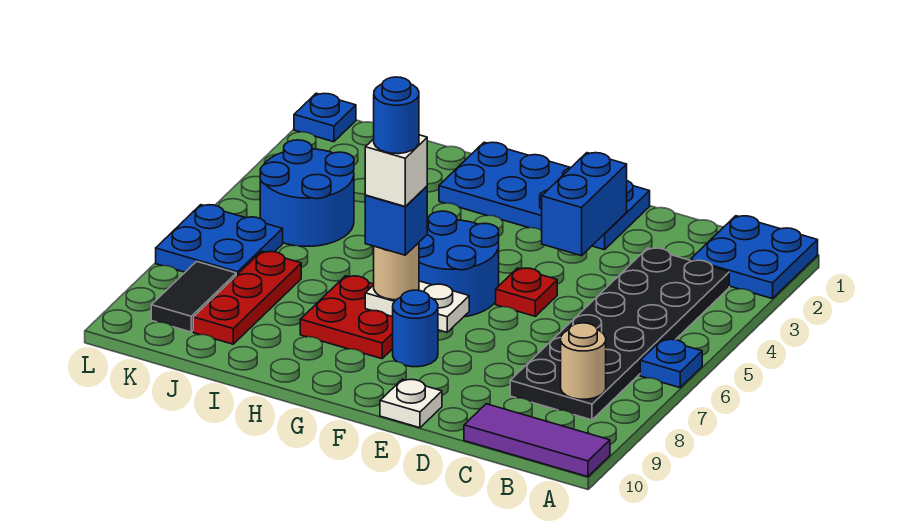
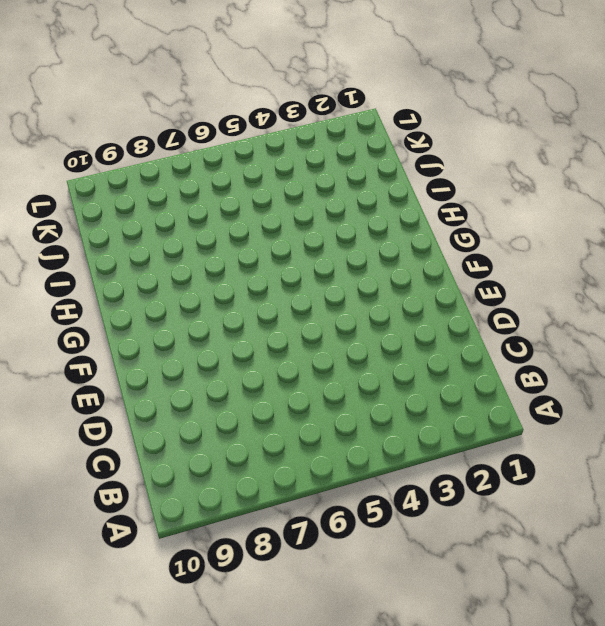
none -> blue 2x2 plate [691,216,818,299]
none -> blue 1x1 plate [640,339,702,388]
none -> purple 1x3 tile [464,404,610,477]

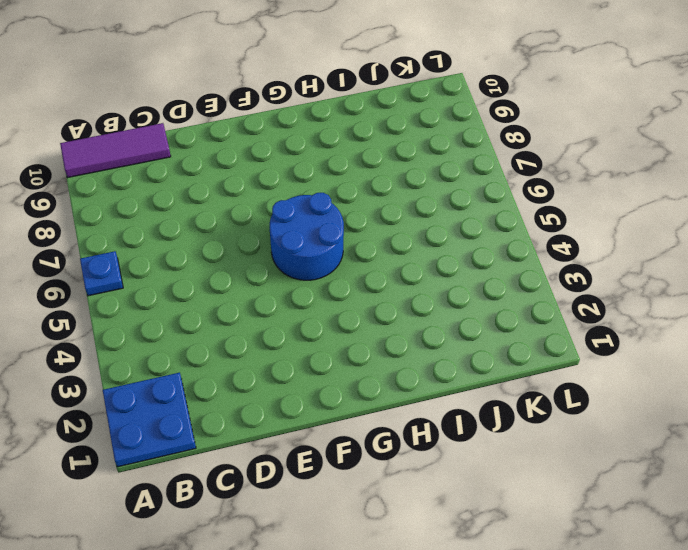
none -> black 2x6 plate [510,248,729,420]
none -> blue 2x4 plate [439,142,650,250]
none -> red 1x1 plate [496,268,557,316]

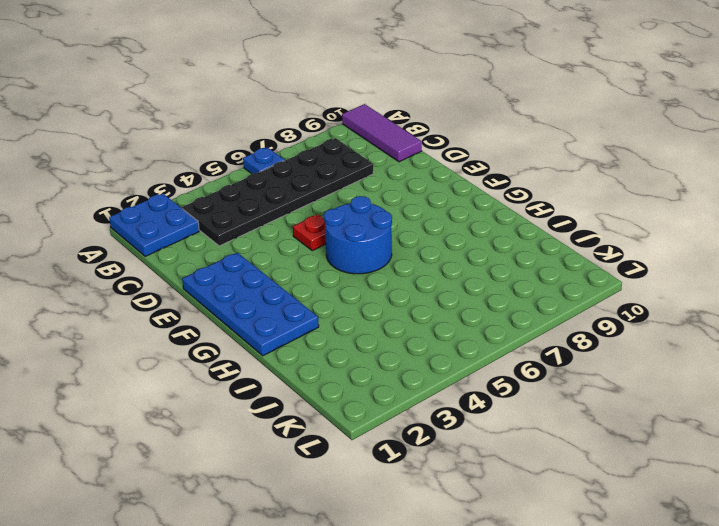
none -> white 1x1 plate [380,379,442,428]
none -> blue 1x1 round brick [393,290,438,367]
none -> red 2x2 plate [300,276,393,359]

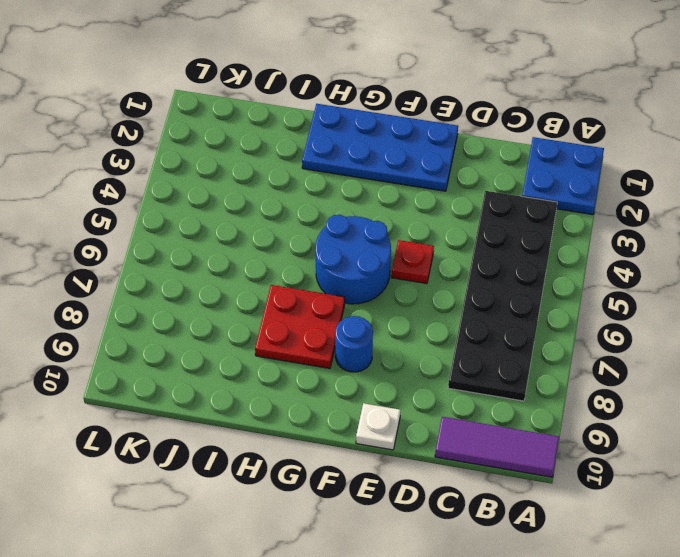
none -> blue 1x1 plate [640,339,702,388]
none -> blue 2x2 round brick [260,140,354,246]
none -> red 1x3 plate [193,251,301,344]

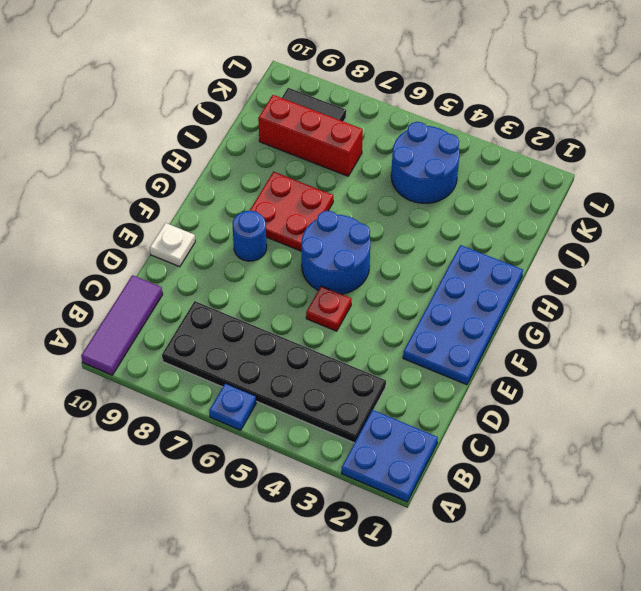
red 1x3 brick [258,95,363,176] -> red 1x3 plate [193,251,301,344]
none -> blue 2x2 plate [156,205,283,275]
none -> blue 1x1 plate [294,93,356,142]
none -> tan 1x1 round brick [561,323,606,399]

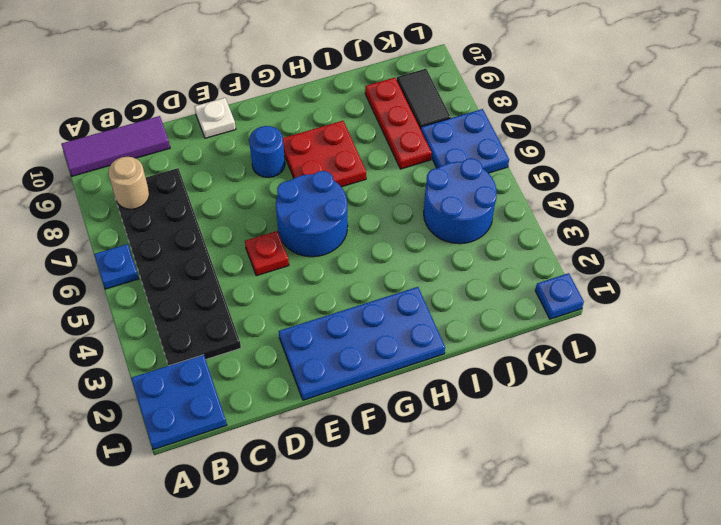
none -> blue 1x2 brick [542,153,627,256]
none -> white 1x2 plate [365,281,469,332]
none -> tan 1x1 round brick [374,243,419,300]

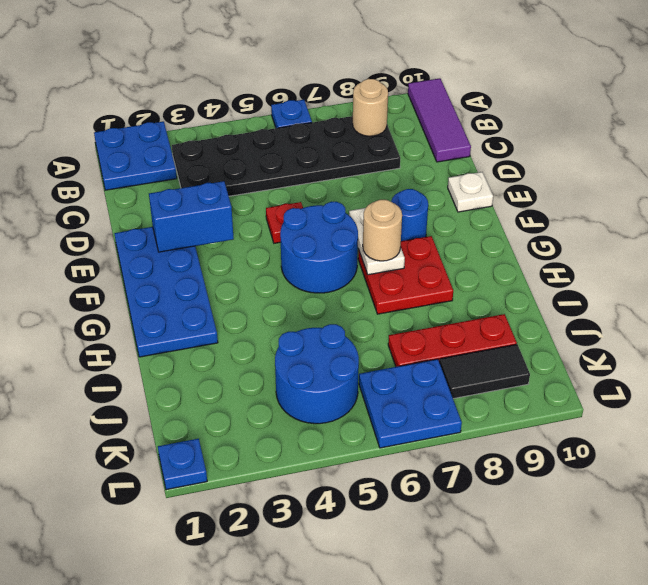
none -> blue 1x1 brick [365,186,427,255]
none -> white 1x1 brick [365,135,427,207]
none -> blue 1x1 round brick [374,77,419,154]

